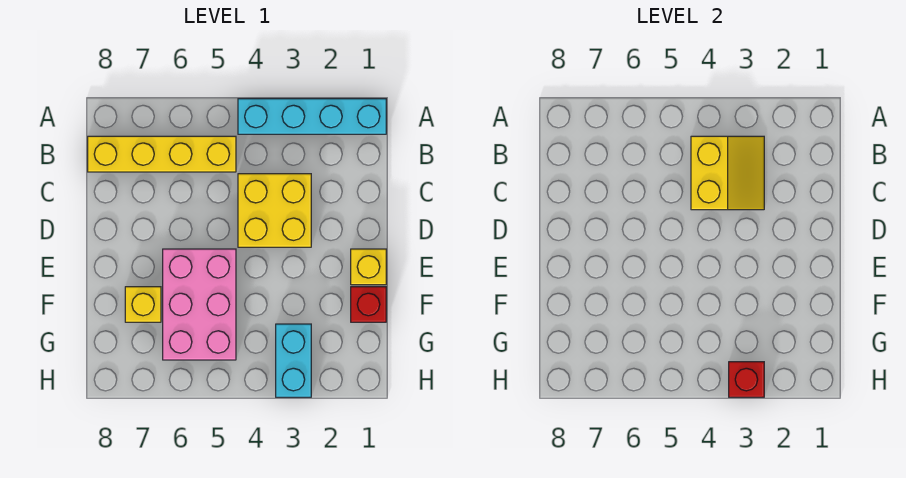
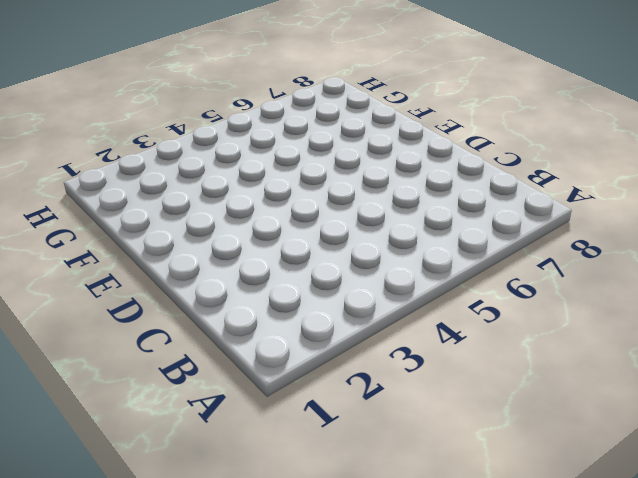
none -> cyan 1x4 brick [238,99,386,134]
none -> yellow 1x4 brick [88,136,236,172]

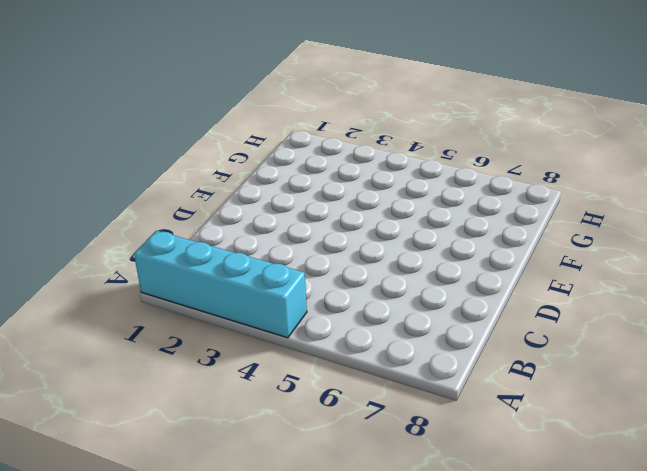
none -> yellow 1x4 brick [88,136,236,172]
none -> yellow 2x2 brick [238,174,311,247]

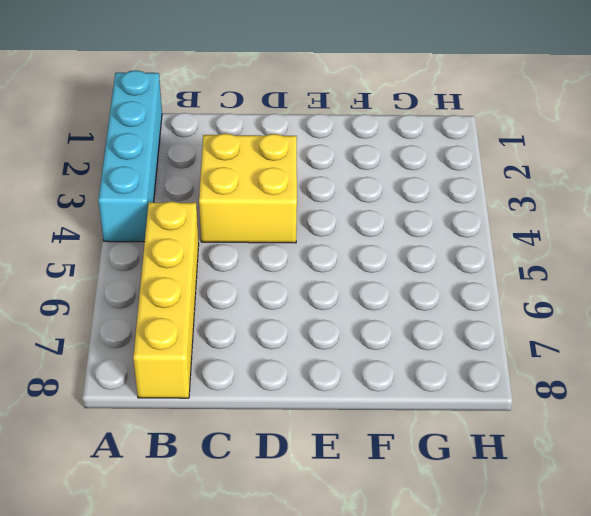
none -> yellow 1x1 brick [351,249,386,285]
none -> pink 2x3 brick [163,249,236,360]

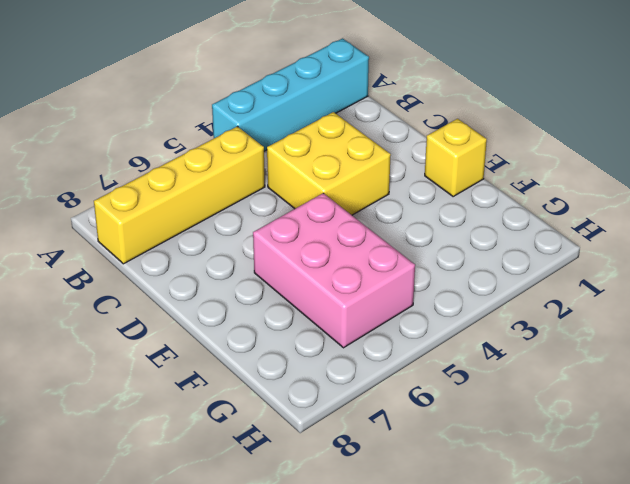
none -> red 1x1 brick [351,287,386,322]
none -> yellow 1x1 brick [125,287,161,322]

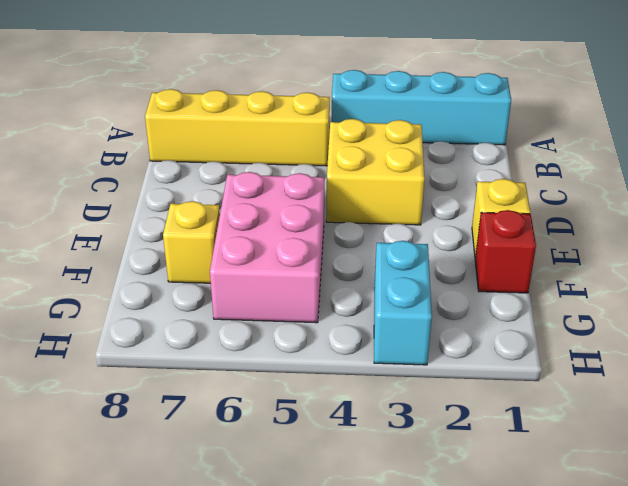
none -> yellow 2x2 slope [691,136,764,210]
none -> red 1x1 brick [729,362,764,397]

